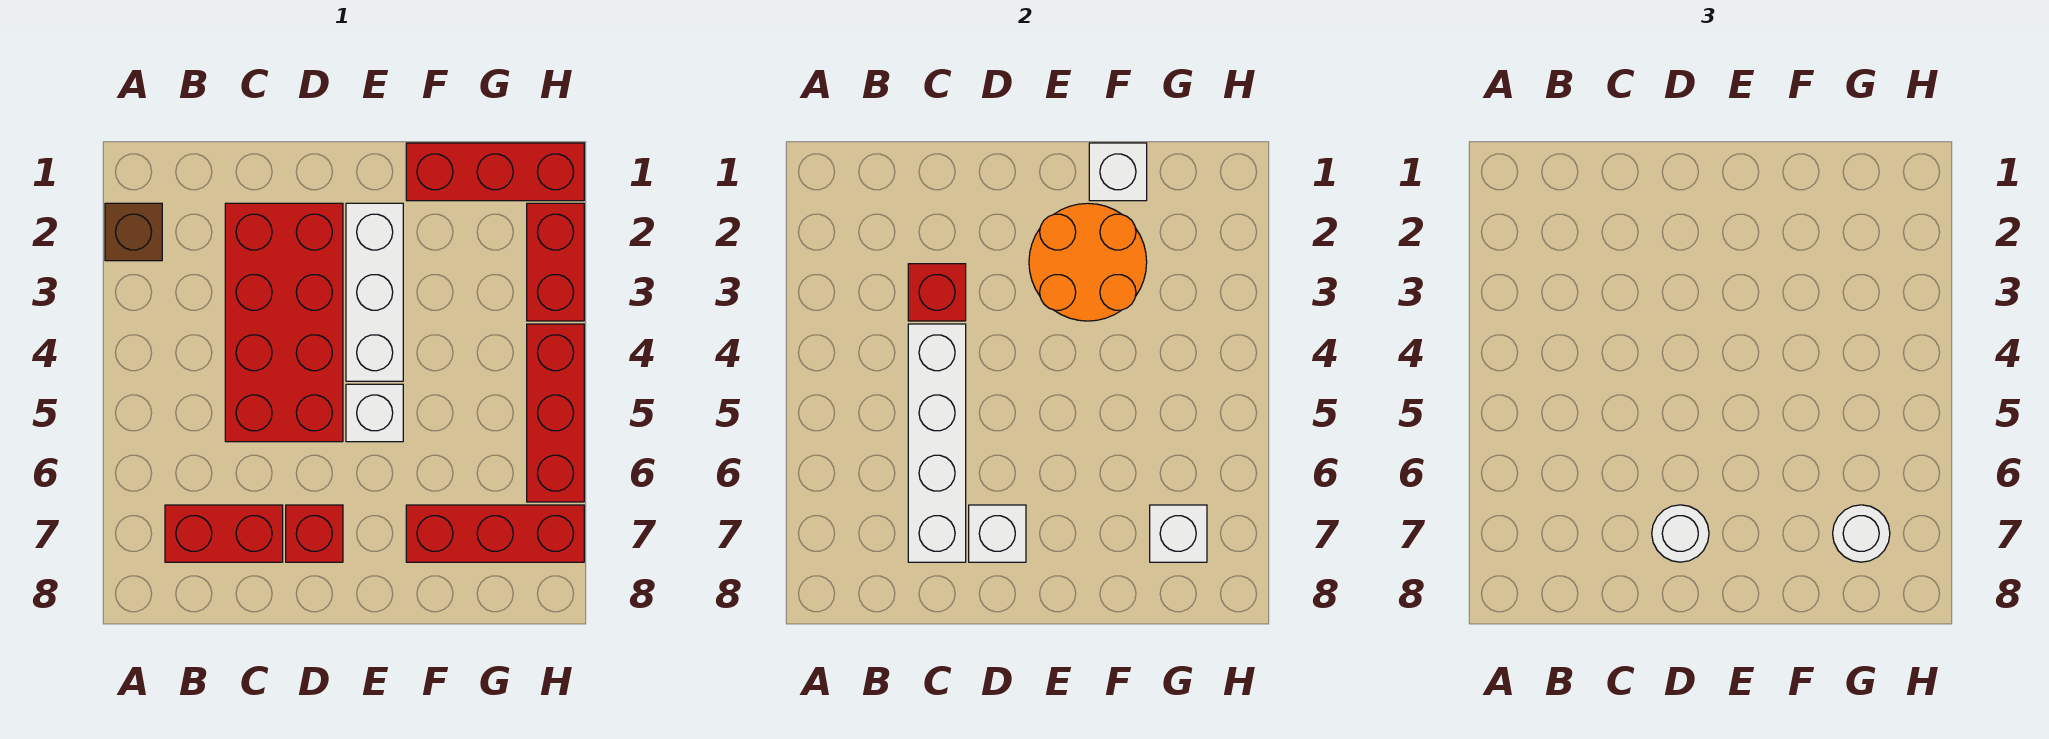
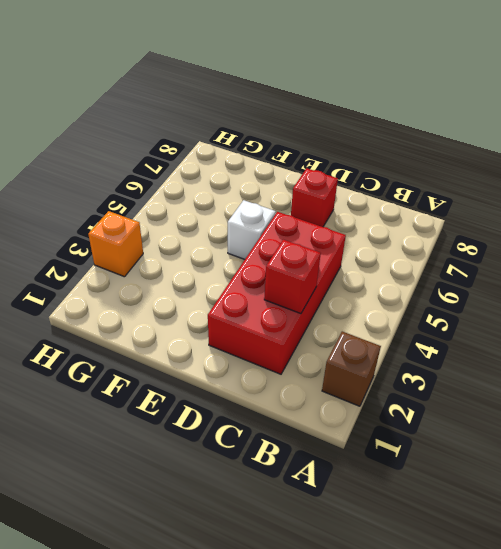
orange 1x1 brick [88,211,143,277] -> red 1x2 brick [527,203,584,321]
none -> red 1x2 brick [165,505,283,562]
none -> white 1x3 brick [346,203,403,381]
none -> red 1x3 brick [406,143,584,201]

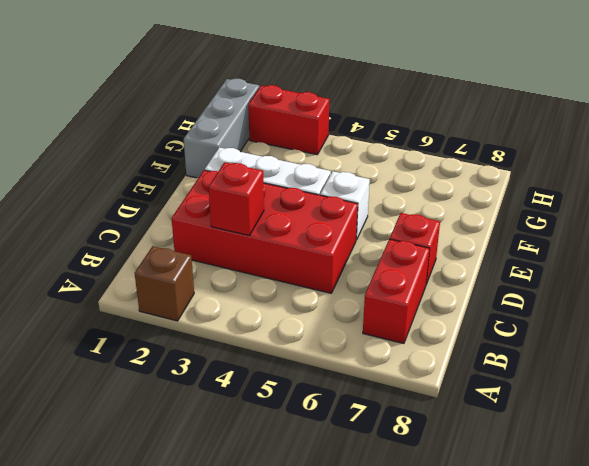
grey 1x3 brick [184,79,259,178] -> red 1x3 brick [406,143,584,201]
none -> red 1x3 brick [406,505,584,562]
none -> red 1x3 brick [527,324,584,502]
none -> white 1x4 brick [908,324,966,562]

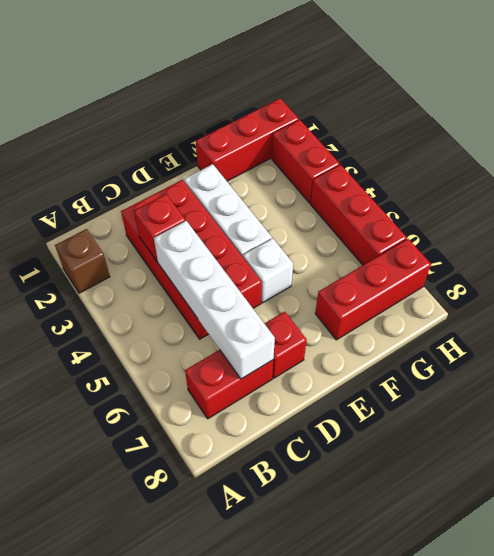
none -> white 1x1 brick [969,505,1026,562]
none -> orange 2x2 round brick [1029,203,1147,321]
none -> white 1x1 brick [1089,143,1147,201]

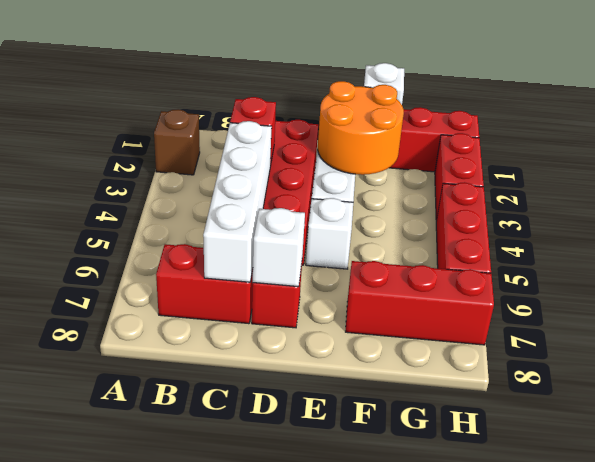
none -> white 1x1 brick [1150,505,1207,562]
none -> white 1x1 round brick [1652,505,1709,562]
none -> white 1x1 round brick [1833,505,1890,562]

